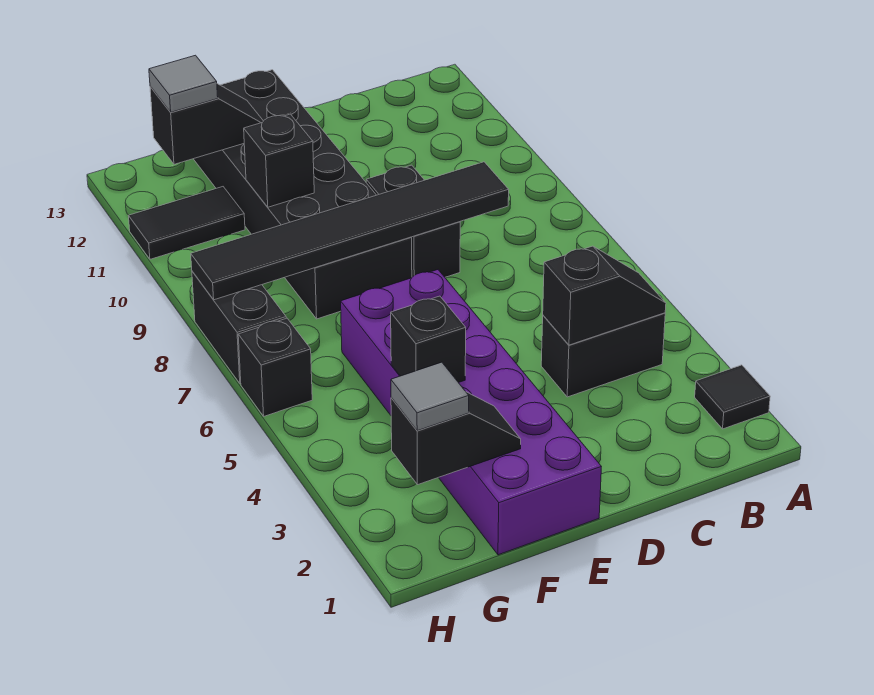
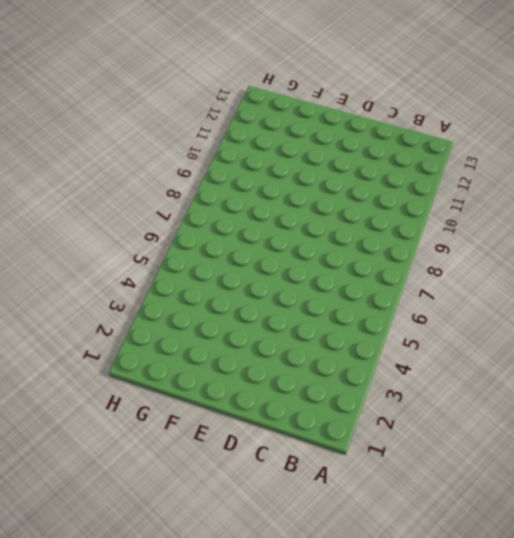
none -> black 1x1 tile [695,365,770,429]
none -> black 1x2 brick [541,313,665,397]
none -> black 1x2 brick [366,165,460,277]

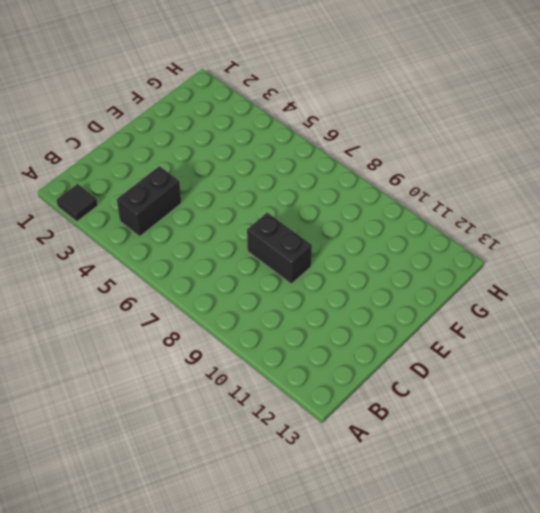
none -> purple 2x6 brick [341,270,601,555]
none -> black 2x6 brick [194,70,412,319]
none -> black 1x2 tile [129,187,245,259]

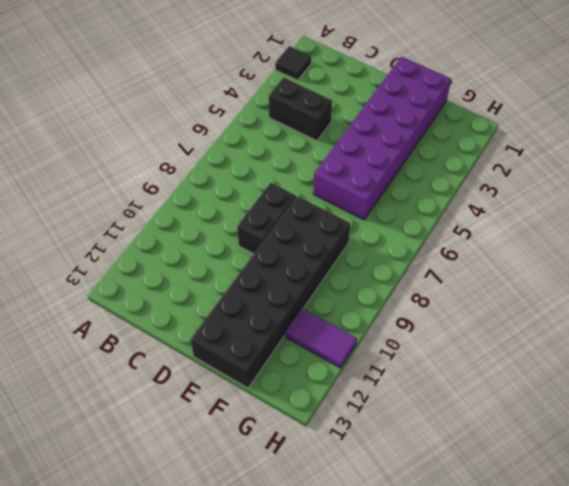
purple 1x2 tile [285,308,357,368] -> black 1x2 tile [129,187,245,259]
none -> black 1x1 brick [238,318,312,416]
none -> black 1x2 brick [192,271,286,383]
none -> black 1x2 slope [543,246,666,345]

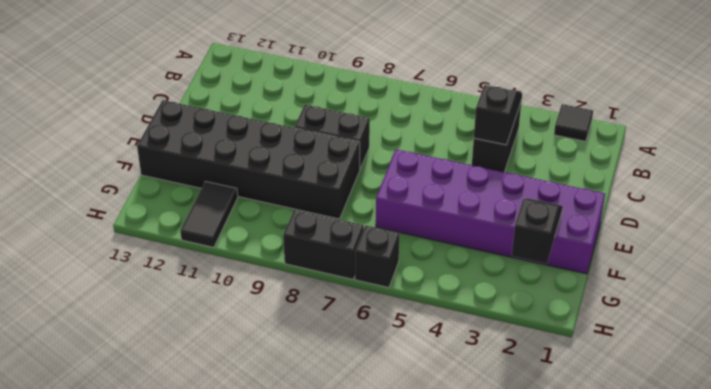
none -> black 1x6 tile [191,162,509,300]
none -> black 1x1 brick [391,296,466,383]
none -> black 1x1 brick [244,114,314,207]

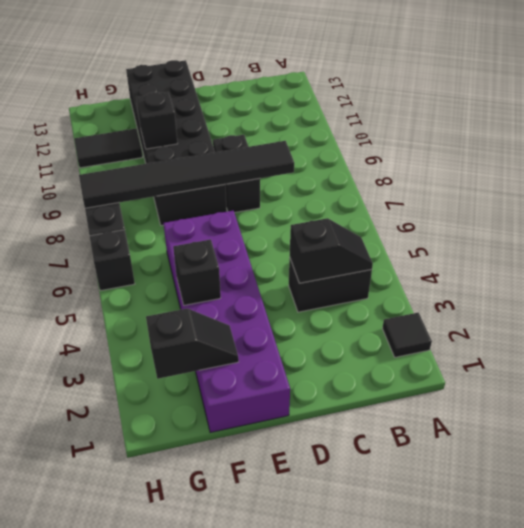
none -> black 1x2 slope [150,84,263,164]
none -> grey 1x1 tile [391,362,469,431]
none -> grey 1x1 tile [149,55,218,112]

